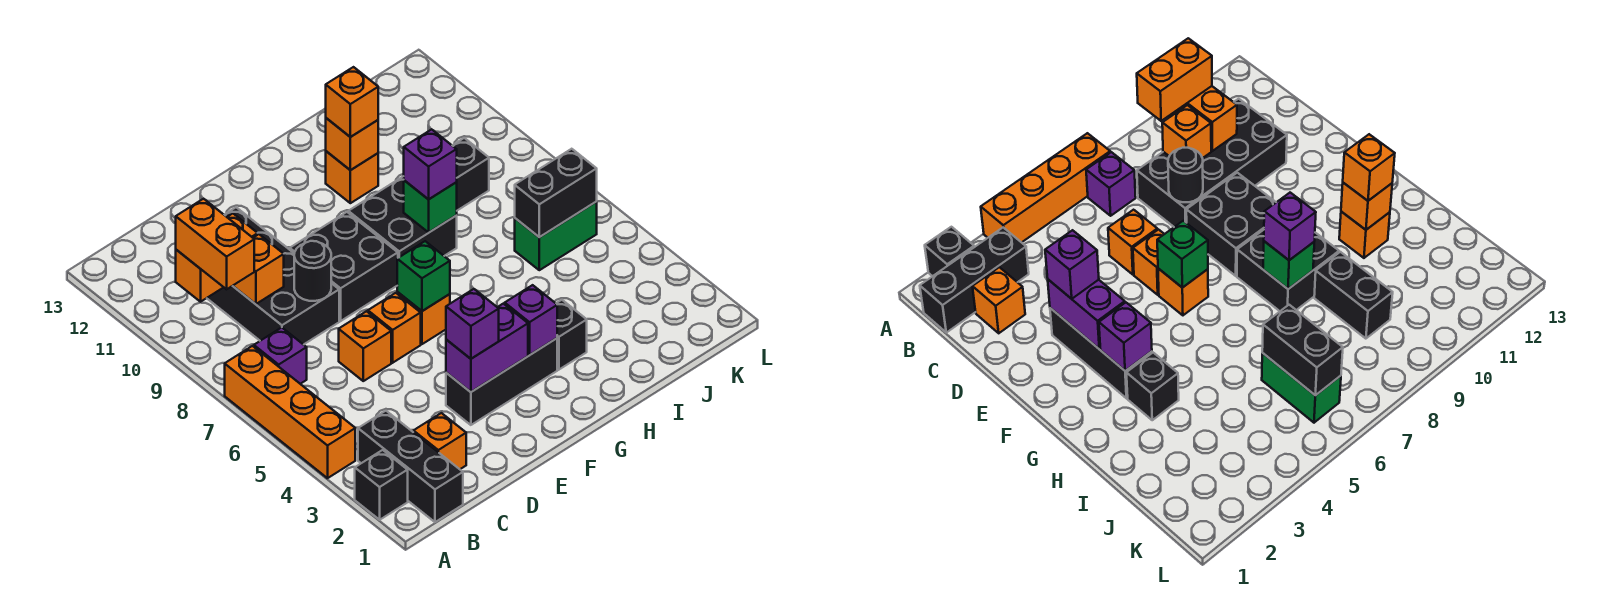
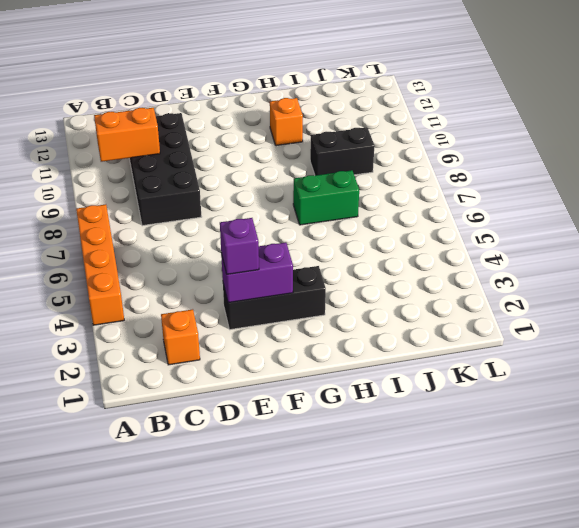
green 1x2 brick [293,170,359,225] -> green 1x2 brick moved to [515,202,597,270]
none -> black 1x1 brick [355,450,408,520]
none -> black 1x3 brick [358,411,463,522]
none -> purple 1x1 brick [254,328,307,384]

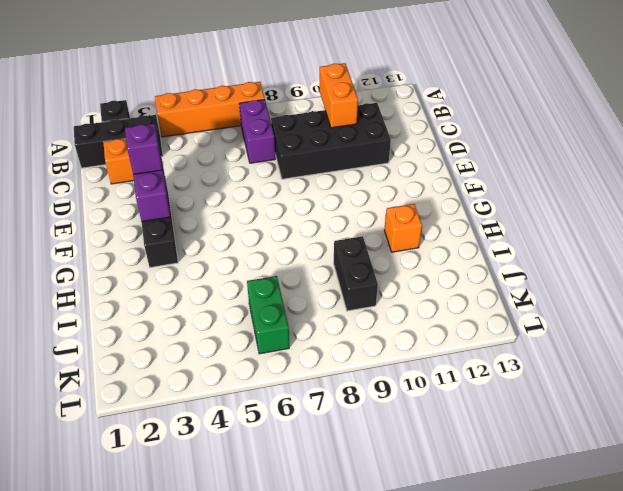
purple 1x2 brick [239,100,275,163] -> purple 1x1 brick [254,328,307,384]
none -> orange 1x1 brick [339,311,391,381]
none -> orange 1x1 brick [368,293,421,363]
none -> black 2x2 brick [290,212,398,321]

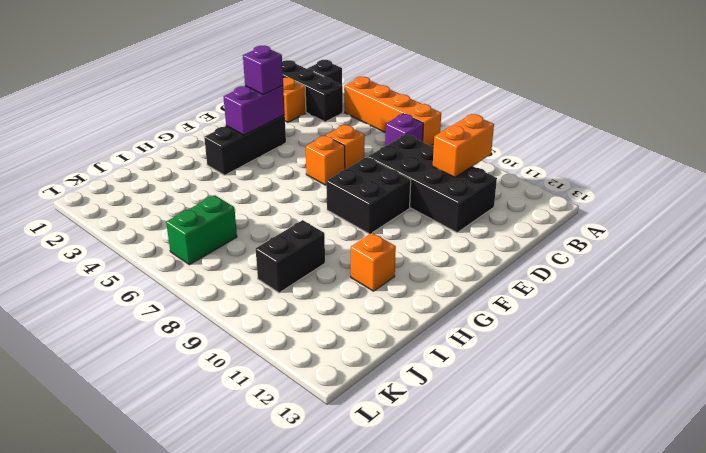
none -> orange 1x1 brick [397,292,450,344]
none -> black 2x2 brick [348,176,457,258]
none -> black 1x1 brick [556,300,587,370]

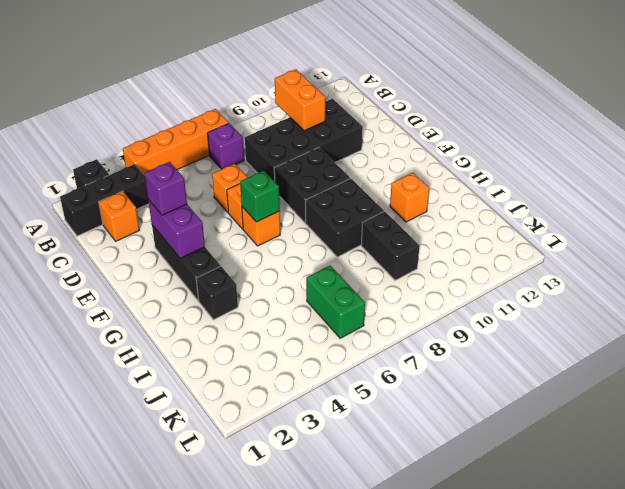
none -> orange 1x1 brick [233,234,284,304]
none -> black 1x1 round brick [294,241,331,301]
none -> purple 1x1 brick [505,285,557,355]

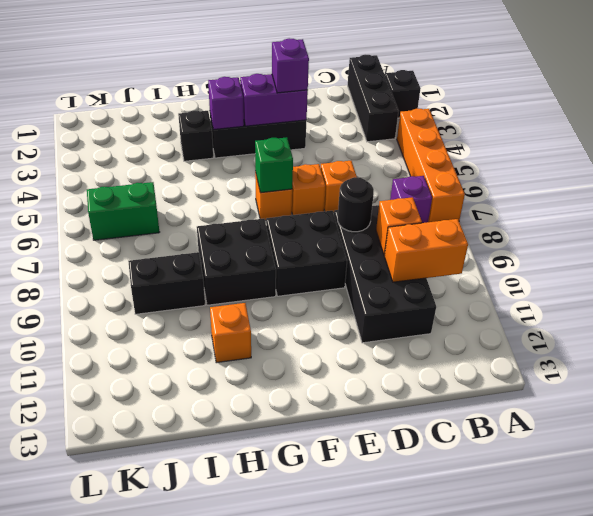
none -> orange 1x1 brick [413,413,466,469]
none -> green 1x1 brick [404,180,457,232]
none -> orange 1x1 brick [326,118,378,170]

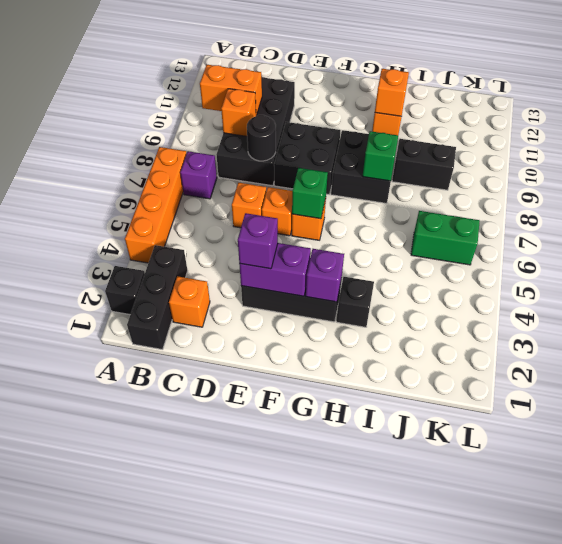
none -> black 1x2 brick [515,149,597,237]
none -> orange 1x2 brick [176,199,254,289]
none -> purple 1x1 brick [404,129,457,199]

